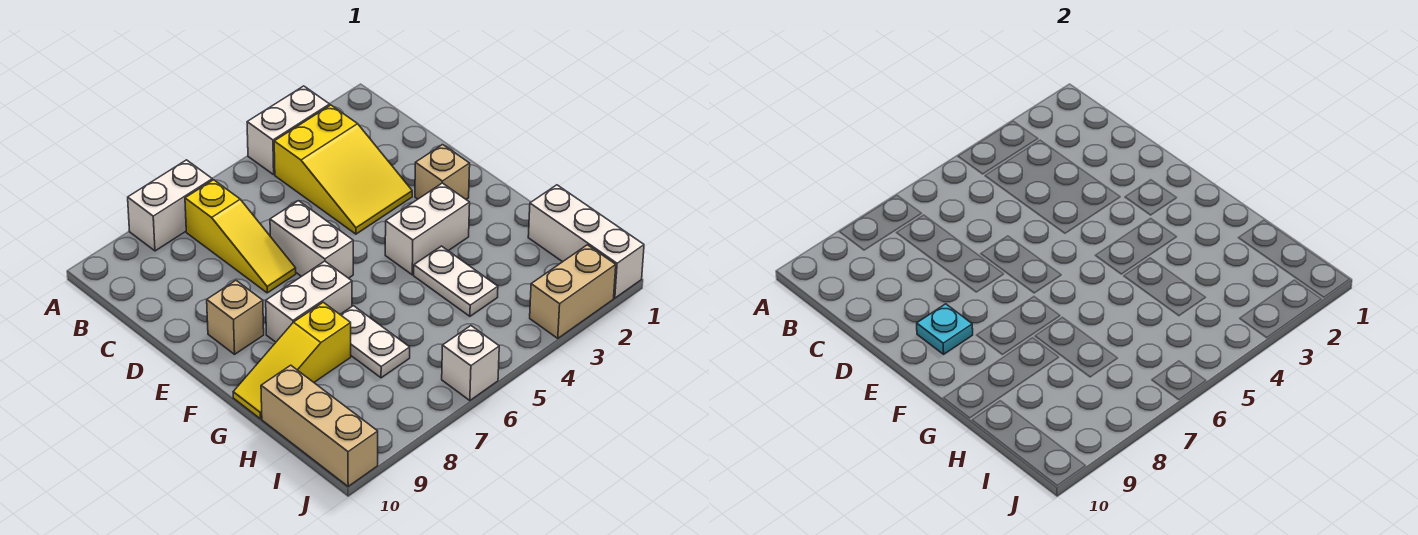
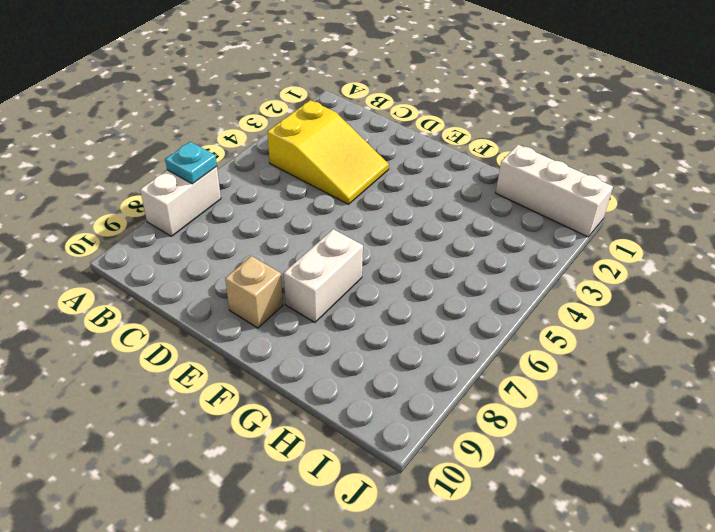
cyan 1x1 plate [165,142,217,184] -> cyan 1x1 plate moved to [917,304,973,354]
none -> white 1x2 brick [247,86,330,175]
none -> yellow 1x3 slope [185,180,296,293]
none -> white 1x2 brick [270,201,353,278]

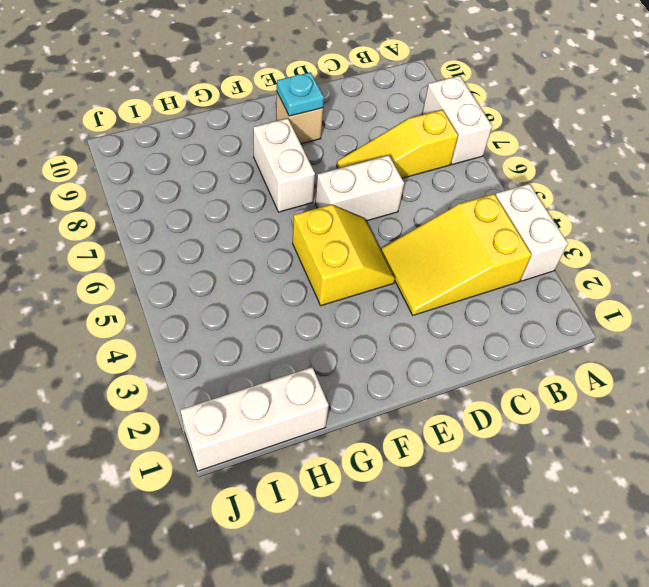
yellow 2x2 slope [293,205,395,306] -> white 1x2 brick [385,183,470,275]
none -> tan 1x1 brick [415,145,470,199]
none -> white 1x2 plate [414,246,498,316]
none -> white 1x2 plate [340,306,410,378]

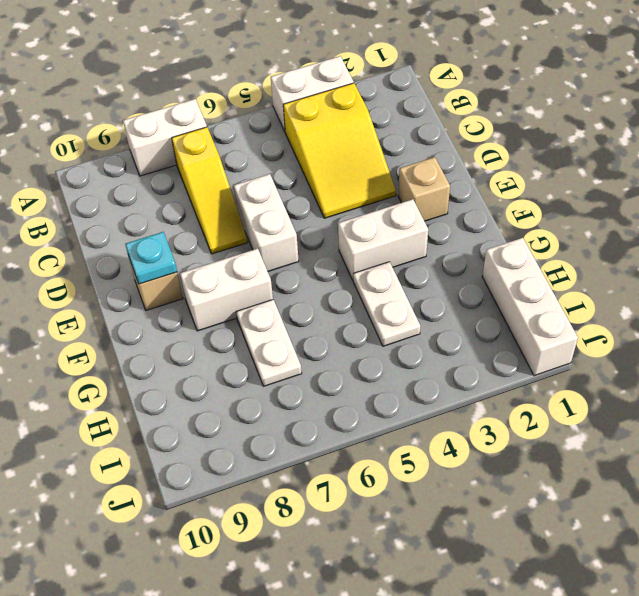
none -> yellow 1x3 slope [233,302,351,419]
none -> tan 1x3 brick [261,365,378,486]
none -> tan 1x2 brick [530,245,616,338]

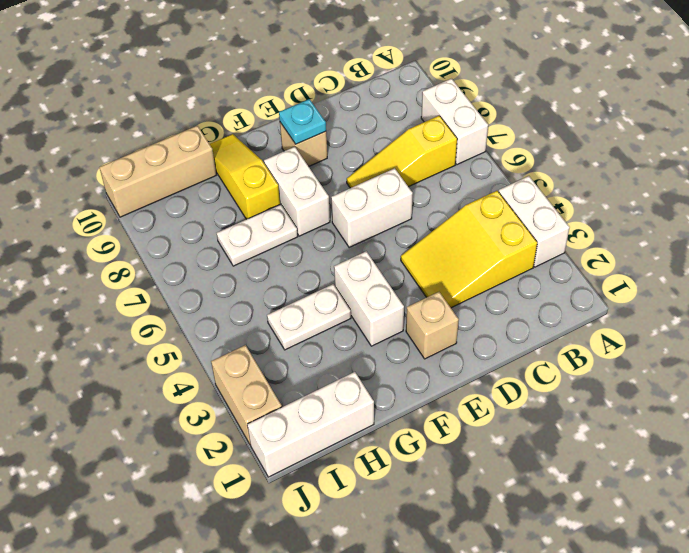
none -> white 1x1 brick [442,326,499,401]

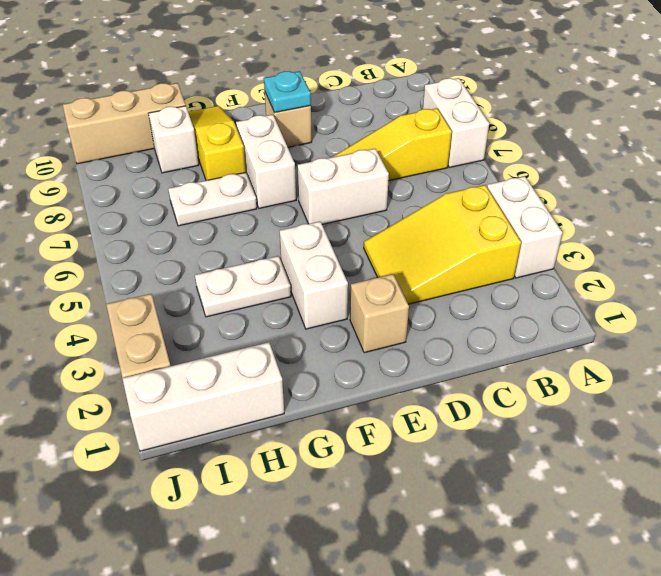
white 1x1 brick [149,106,199,173] -> white 1x1 brick moved to [442,326,499,401]

